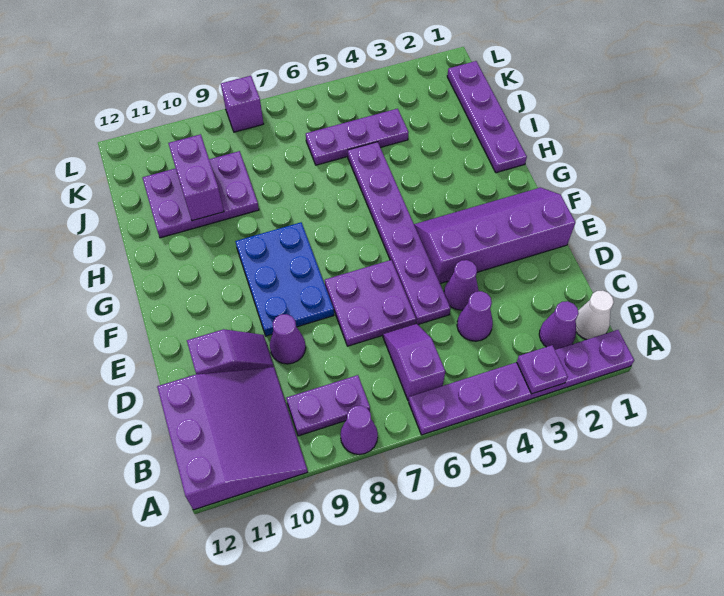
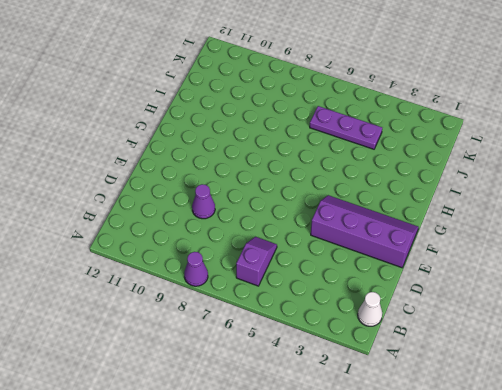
none -> purple 1x6 plate [409,330,634,435]
none -> purple 3x3 slope [157,367,308,510]
none -> purple 1x1 cone [539,301,579,350]

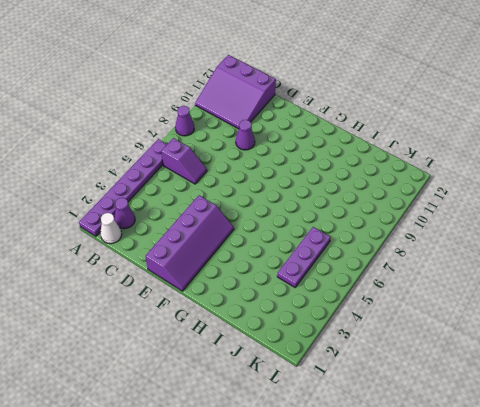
none -> purple 1x2 plate [286,375,370,436]
none -> purple 1x1 cone [457,291,493,341]
none -> purple 1x1 cone [444,260,479,310]

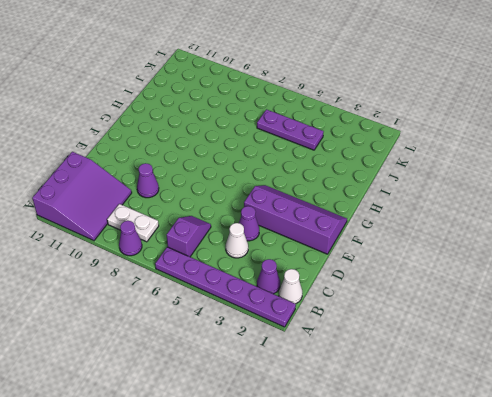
white 1x2 plate [107,204,159,242] -> purple 1x2 plate [286,375,370,436]
white 1x1 cone [226,223,248,258] -> purple 1x1 cone [457,291,493,341]
none -> purple 1x6 plate [348,142,451,324]
none -> purple 2x2 plate [325,260,416,346]
none -> purple 1x2 slope [187,329,274,374]

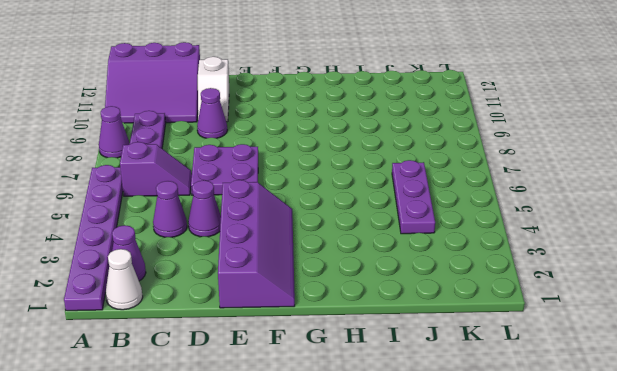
white 1x2 slope [198,57,229,122] -> purple 1x2 slope [187,329,274,374]
none -> purple 1x6 plate [348,142,451,324]
none -> blue 2x3 plate [235,222,334,336]
none -> purple 1x4 plate [447,61,527,173]

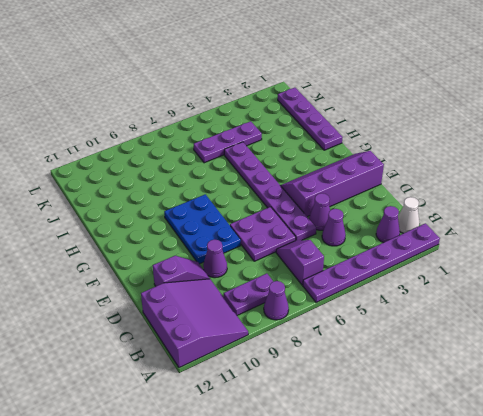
none -> purple 2x3 plate [143,151,259,238]
none -> purple 1x1 brick [221,76,264,132]
none -> purple 1x1 plate [517,345,568,394]

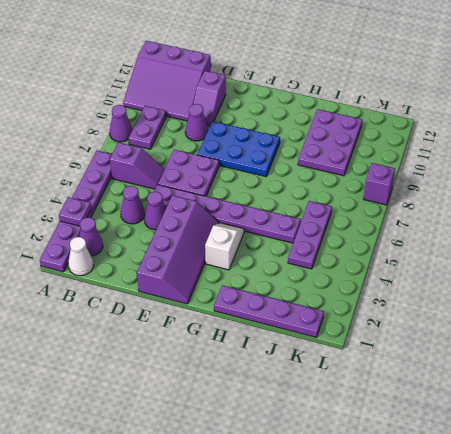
white 1x2 slope [205,223,244,270] -> none
none -> purple 1x2 brick [168,134,224,221]

